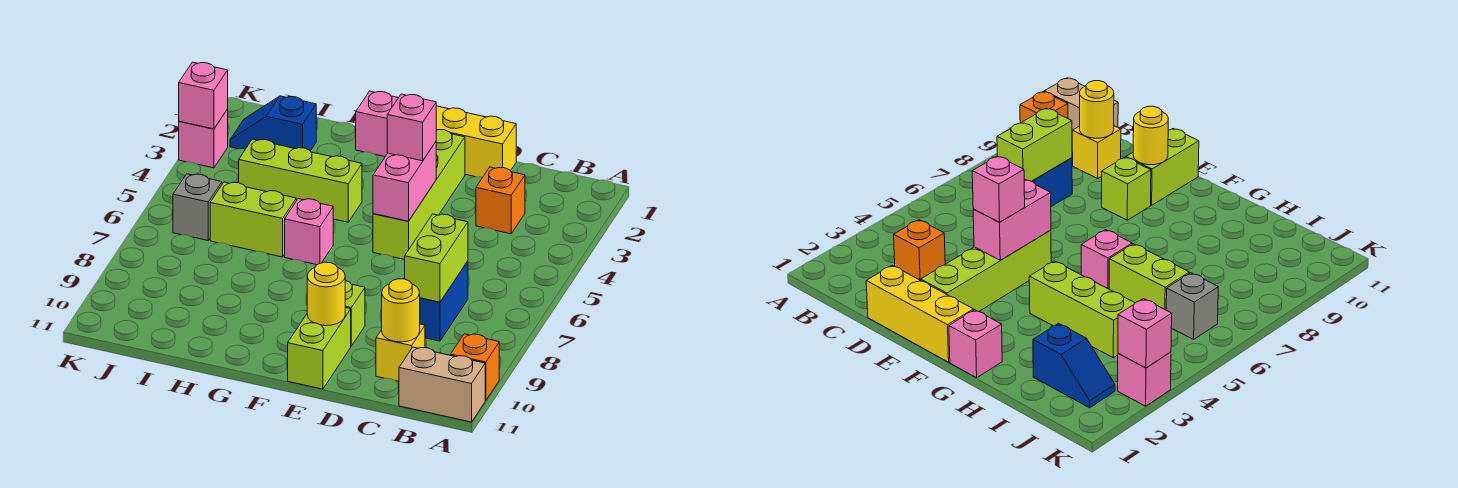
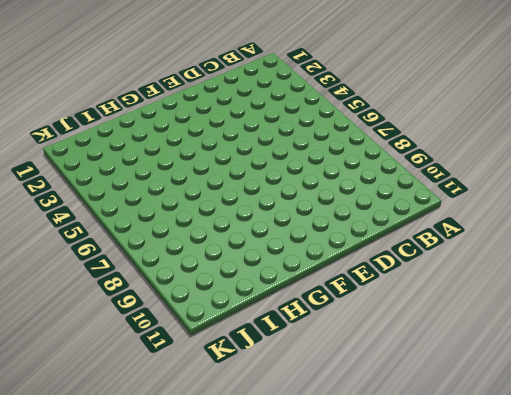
none -> orange 1x1 brick [450,334,499,401]
none -> tan 1x2 brick [399,347,485,422]
none -> orange 1x1 brick [476,167,525,234]

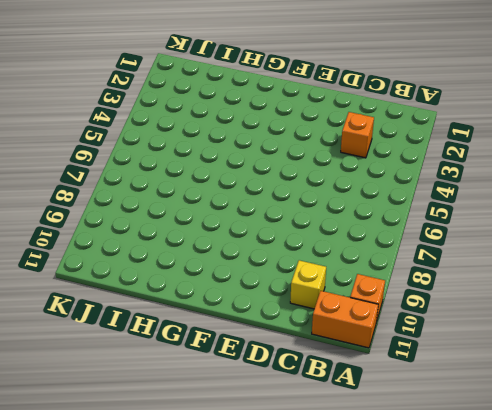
orange 1x2 brick [312,291,378,348] -> tan 1x2 brick [399,347,485,422]
none -> blue 1x2 brick [420,261,468,341]
none -> yellow 1x3 brick [436,106,516,177]
none -> lime 1x4 brick [373,130,465,260]

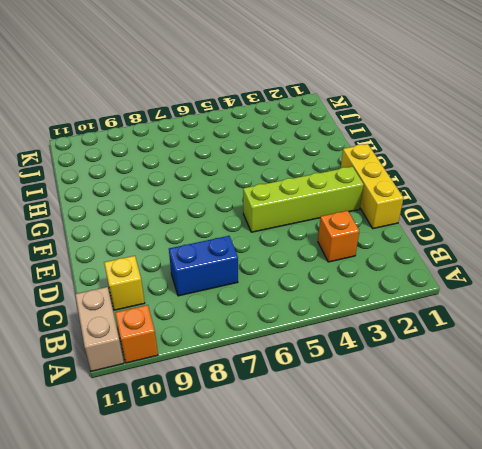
none -> lime 1x1 brick [345,281,365,346]
none -> lime 1x2 brick [288,308,351,389]
none -> pink 1x1 brick [356,91,398,157]

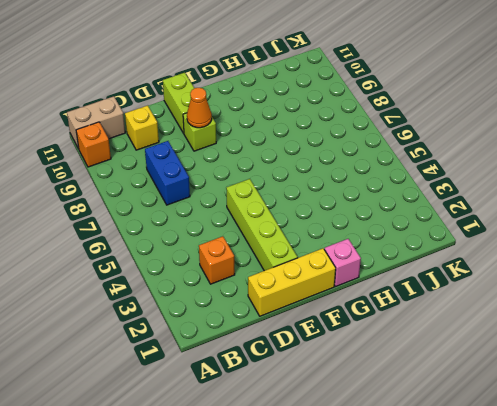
orange 1x1 cone [187,88,212,128] -> none
none -> lime 1x3 brick [239,139,362,222]
none -> pink 1x1 brick [285,199,333,265]
none -> lime 1x2 brick [210,182,296,257]

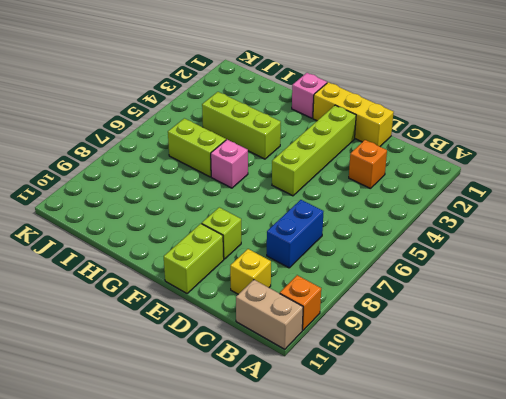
none -> blue 1x2 slope [230,96,316,151]
none -> grey 1x1 brick [173,174,222,240]
none -> pink 1x1 brick [179,109,228,168]

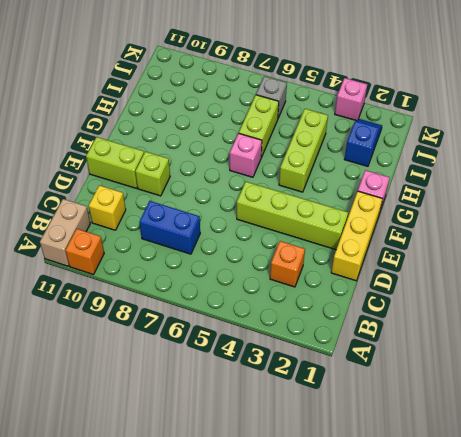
none -> lime 1x2 brick [405,214,468,302]
none -> yellow 1x1 round brick [382,279,420,342]
none -> pink 1x2 brick [373,142,436,221]

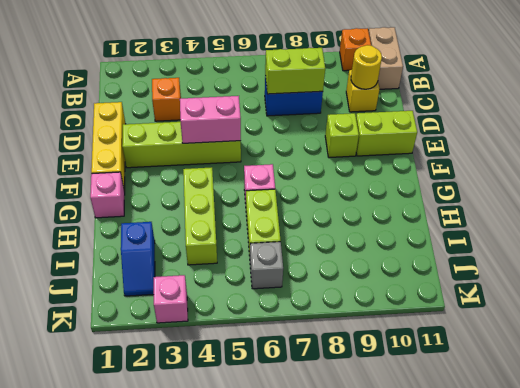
none -> yellow 1x1 round brick [307,262,345,326]
none -> pink 1x1 brick [179,62,228,129]
none -> pink 1x1 brick [387,94,436,161]

